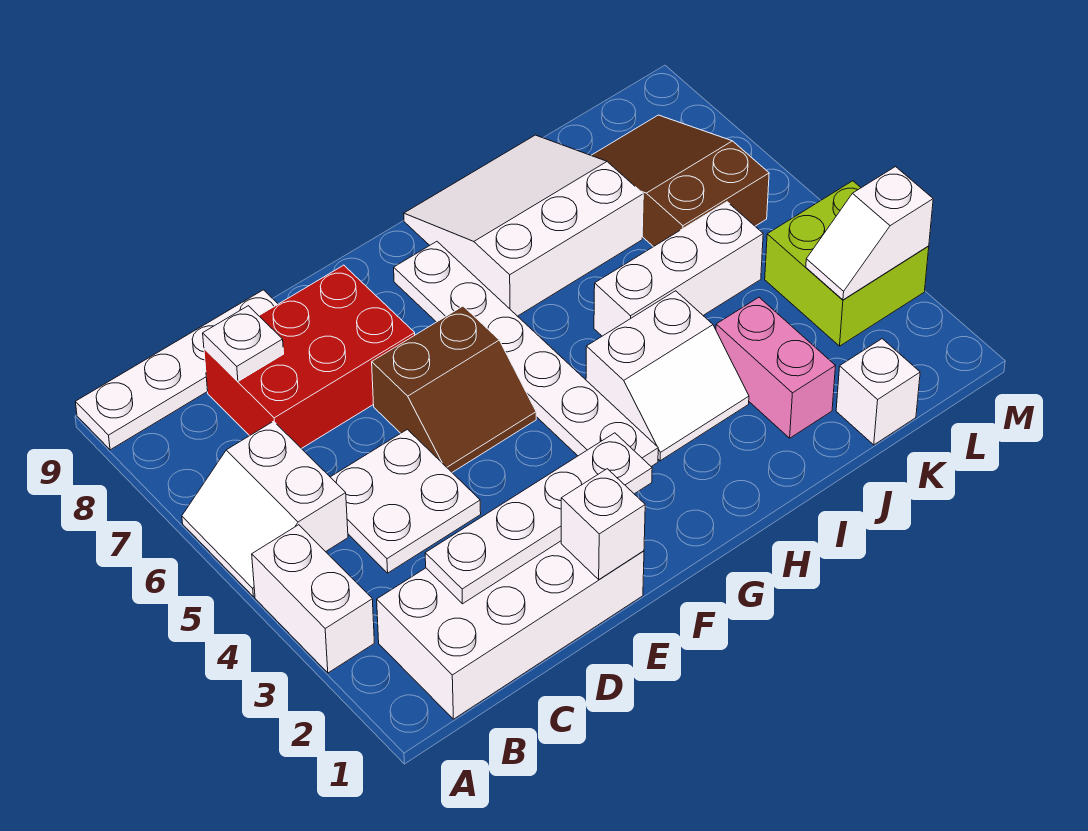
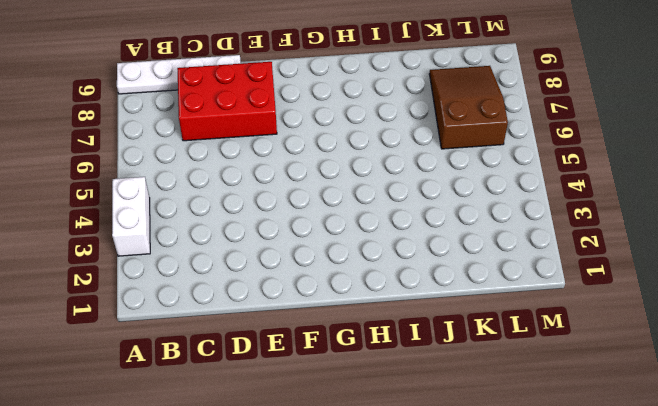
none -> white 2x2 slope [182,421,348,597]
none -> white 2x4 brick [377,541,644,719]
none -> white 2x2 plate [331,429,481,573]

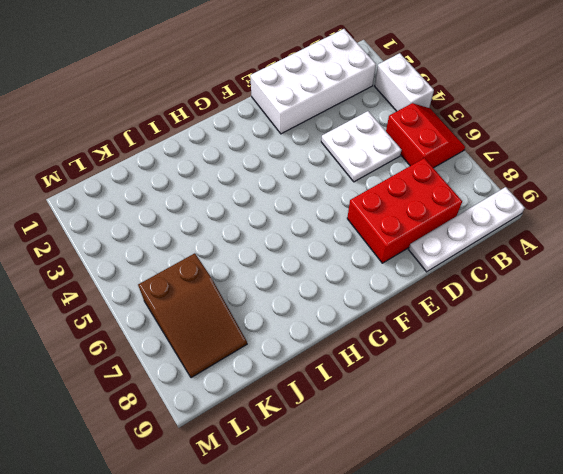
red 2x2 slope [386,103,465,168] -> white 2x2 slope [182,421,348,597]
none -> brown 2x2 slope [372,306,536,472]
none -> white 1x6 plate [394,242,658,466]
none -> white 2x2 slope [586,291,749,461]

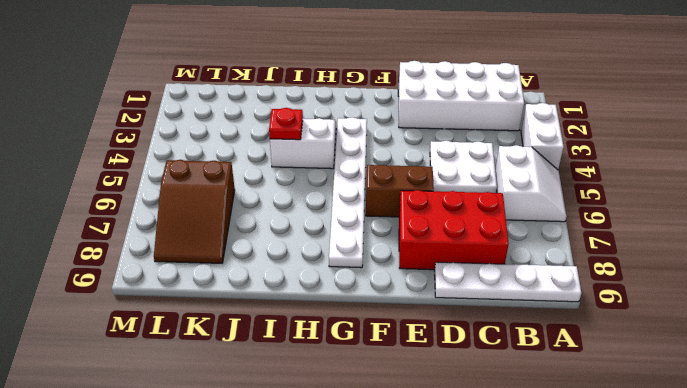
red 1x1 plate [269,108,303,140] -> none
none -> white 3x3 slope [404,135,643,316]
none -> white 1x3 brick [594,202,763,336]
none -> pink 1x2 brick [716,297,835,438]

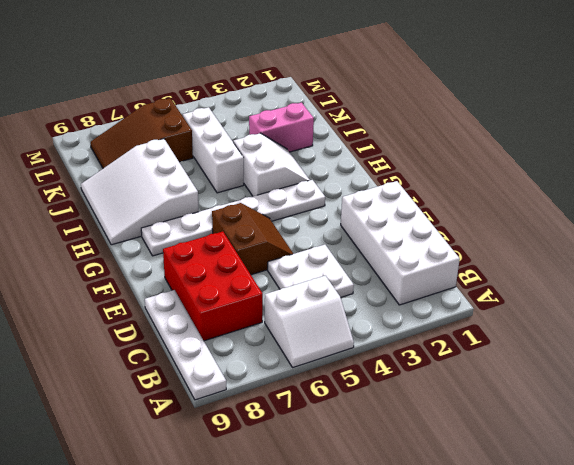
none -> white 1x2 brick [252,525,374,673]
none -> white 1x1 brick [836,339,920,445]
none -> lime 2x2 brick [765,181,929,346]

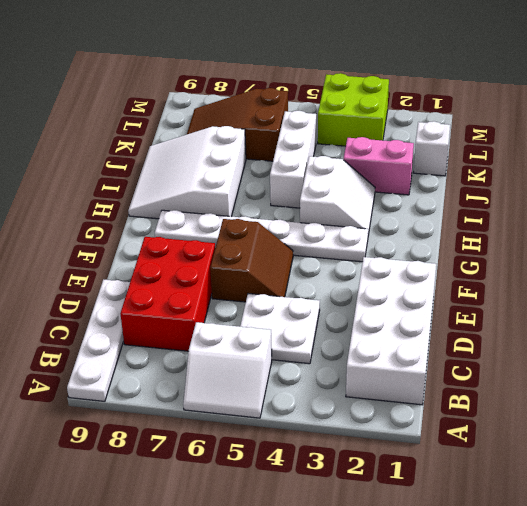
none -> white 1x2 brick [252,525,374,673]
none -> white 1x4 plate [425,433,652,604]
none -> white 1x1 plate [203,306,284,381]

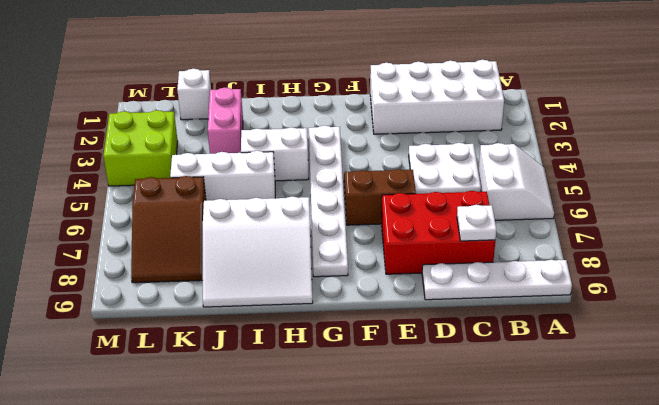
none -> white 1x2 brick [252,525,374,673]
none -> white 1x4 plate [425,433,652,604]
none -> white 1x1 brick [561,469,645,579]

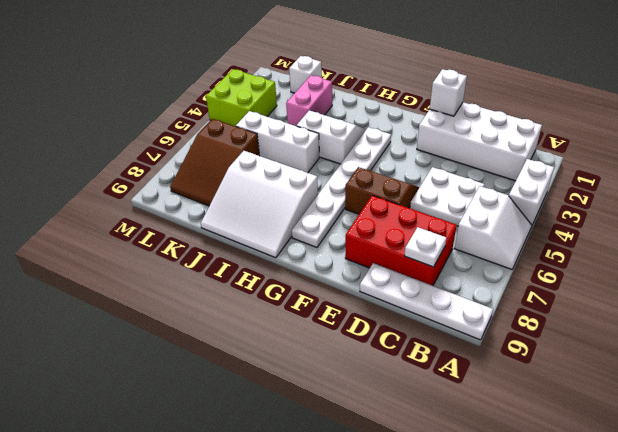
none -> white 1x4 plate [425,433,652,604]
none -> white 1x2 slope [806,167,933,300]

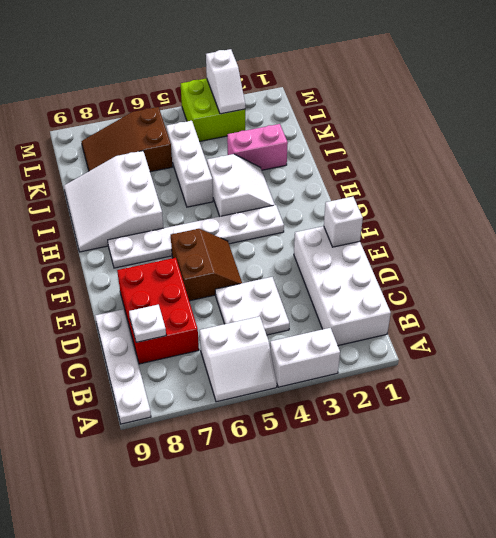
none -> white 1x1 brick [836,339,920,445]
none -> white 1x4 plate [425,433,652,604]

